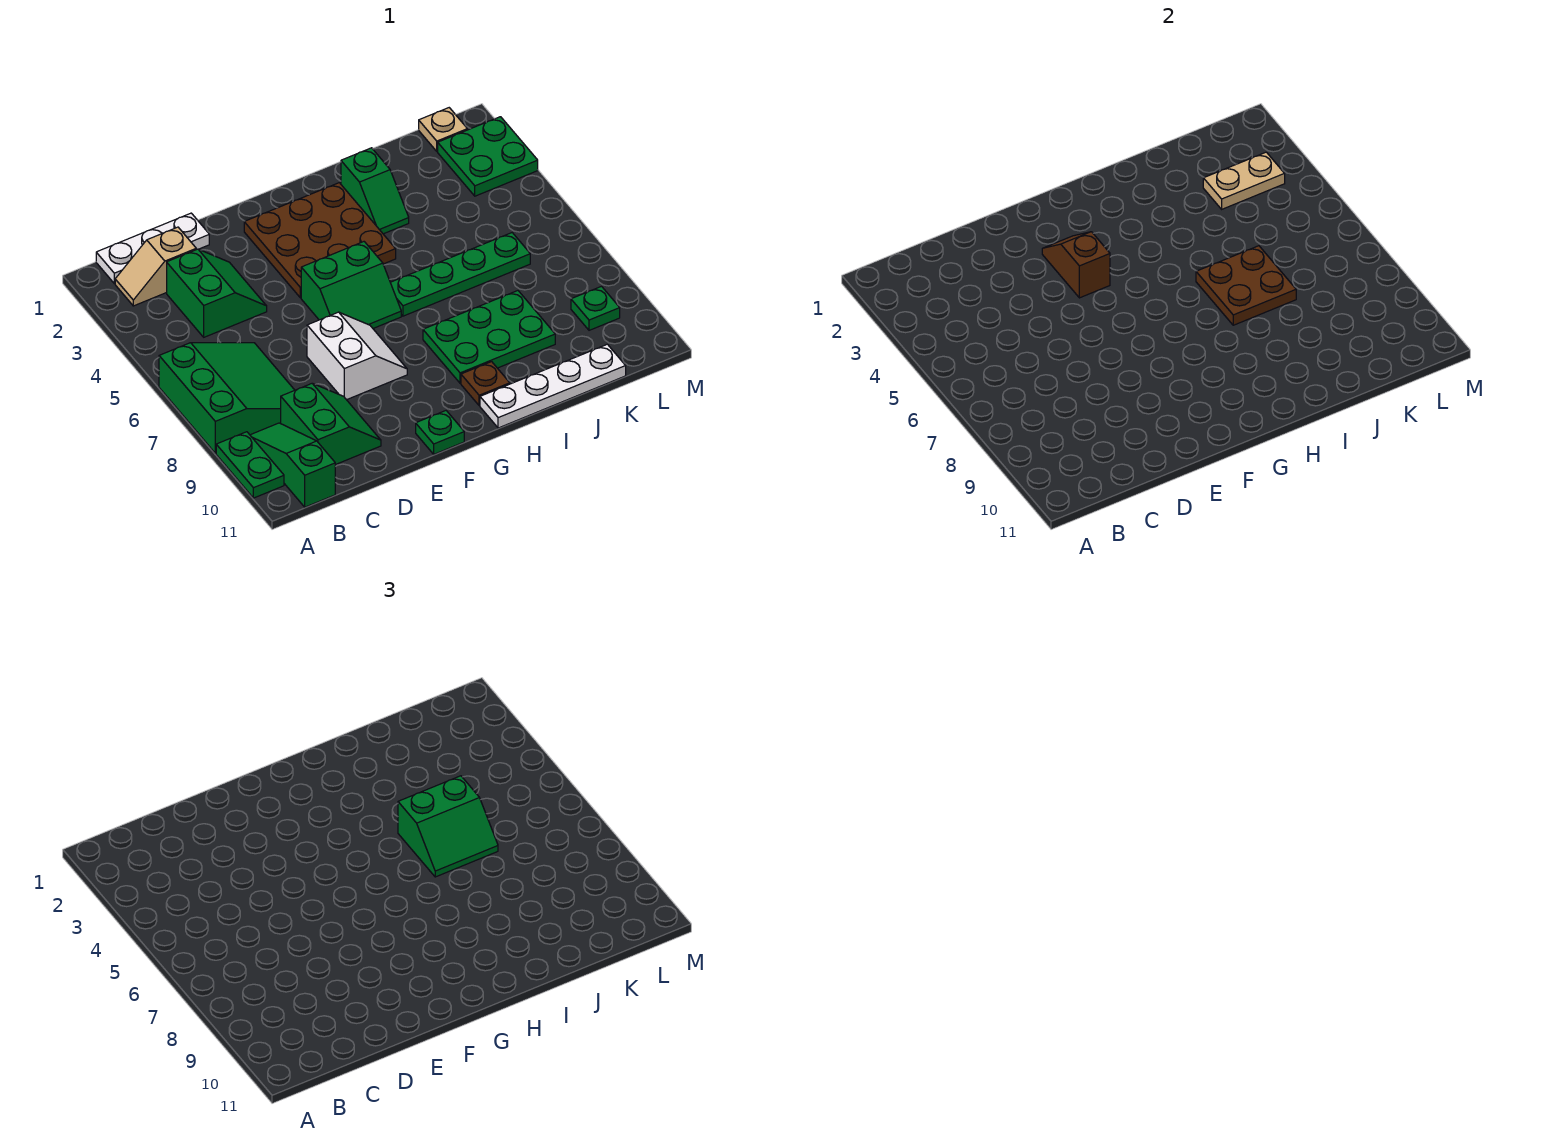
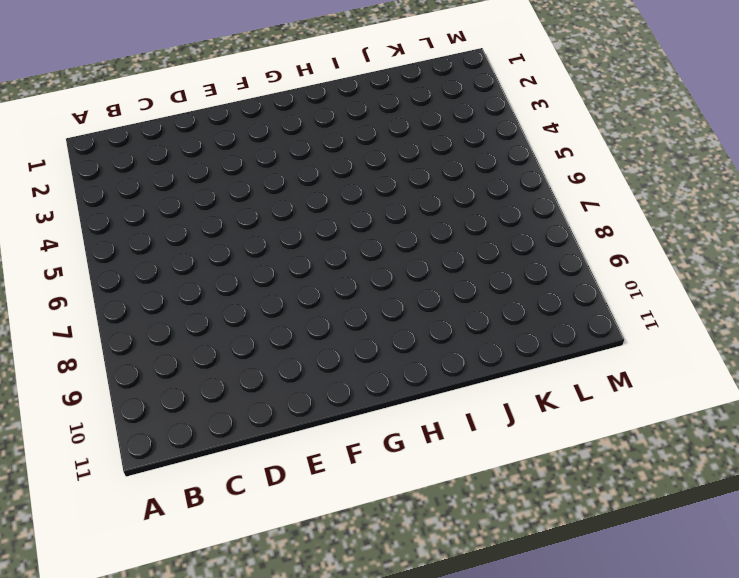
none -> green 3x3 slope [159,343,295,453]
none -> green 1x2 plate [216,432,284,498]
none -> white 1x3 plate [96,213,209,284]

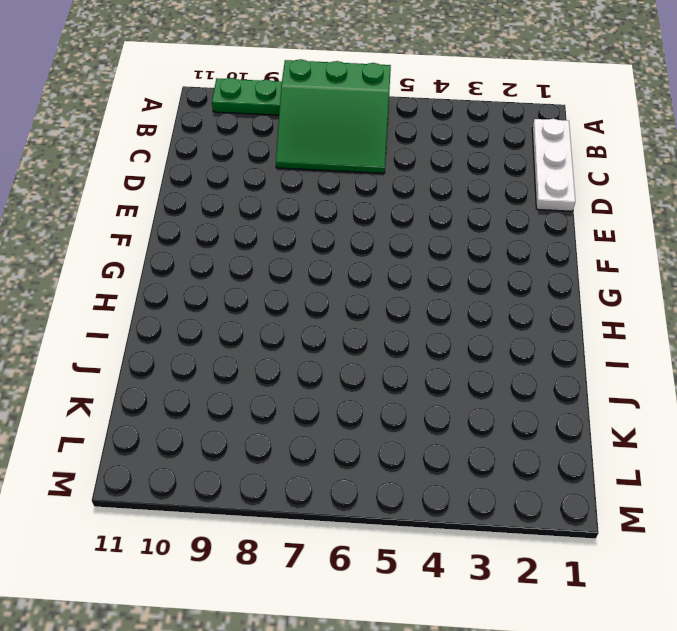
none -> tan 1x2 slope [115,227,196,306]
none -> green 1x3 slope [250,423,335,507]
none -> green 2x2 slope [167,249,267,337]

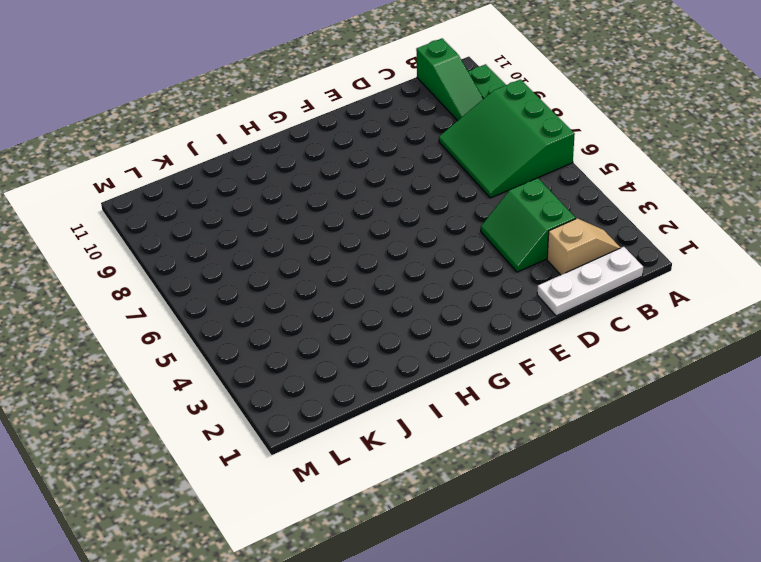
none -> green 2x2 slope [281,384,381,465]
none -> white 2x2 slope [307,312,407,400]
none -> brown 3x3 plate [244,183,396,298]

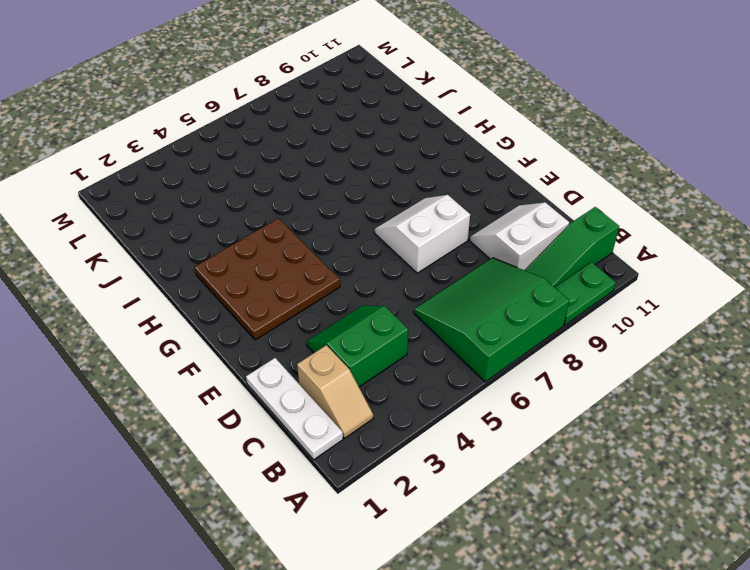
white 2x2 slope [470,202,569,270] -> green 2x2 slope [281,384,381,465]
none -> green 2x2 slope [301,242,401,328]
none -> green 1x1 plate [416,411,464,454]
none -> green 1x4 plate [390,233,530,316]

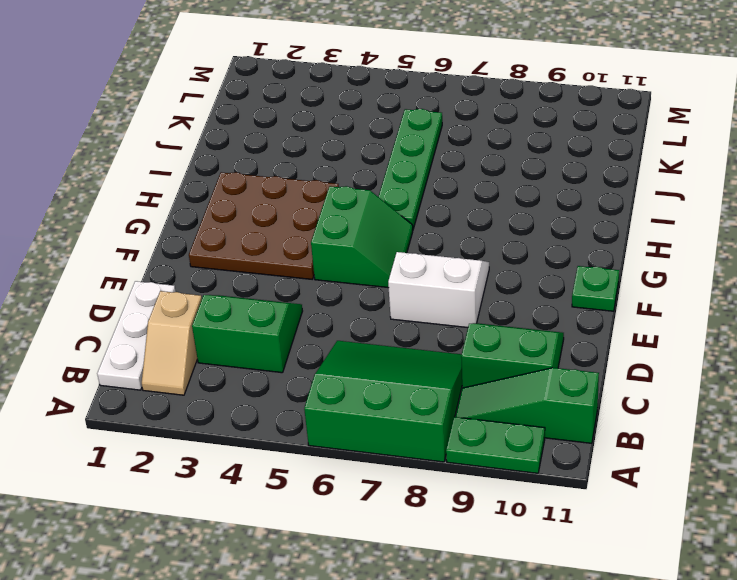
none -> green 2x3 plate [423,291,555,383]
none -> brown 1x1 plate [461,362,510,406]
none -> white 1x4 plate [480,344,626,428]

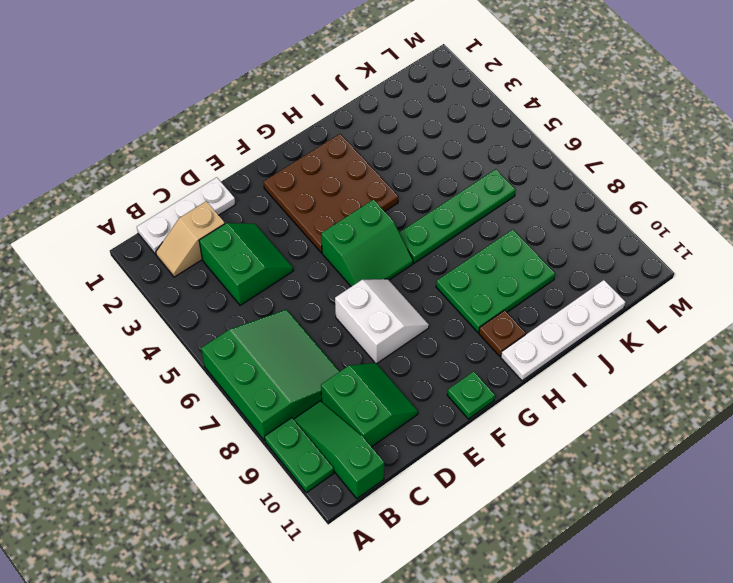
none -> green 1x2 slope [341,148,409,234]
none -> tan 1x1 plate [419,108,467,151]
none -> green 2x2 plate [438,117,538,196]

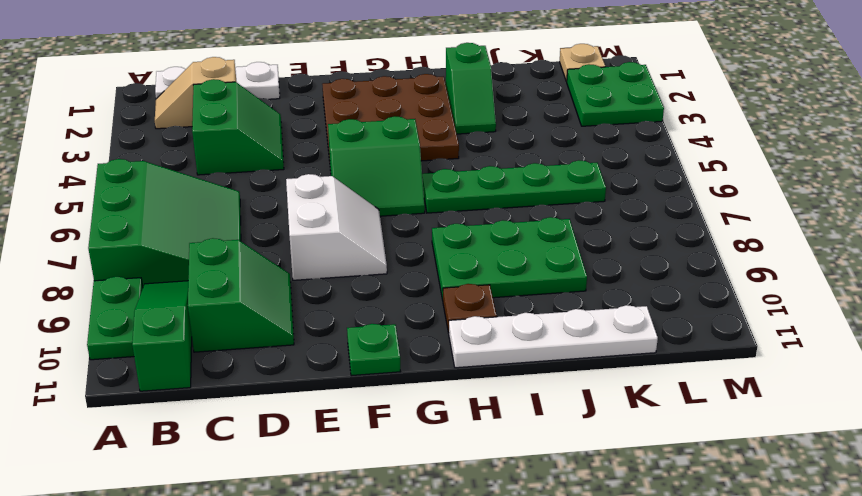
none -> green 1x1 plate [571,286,620,330]
none -> brown 1x2 slope [1042,232,1110,298]
none -> brown 2x2 plate [1196,246,1296,325]

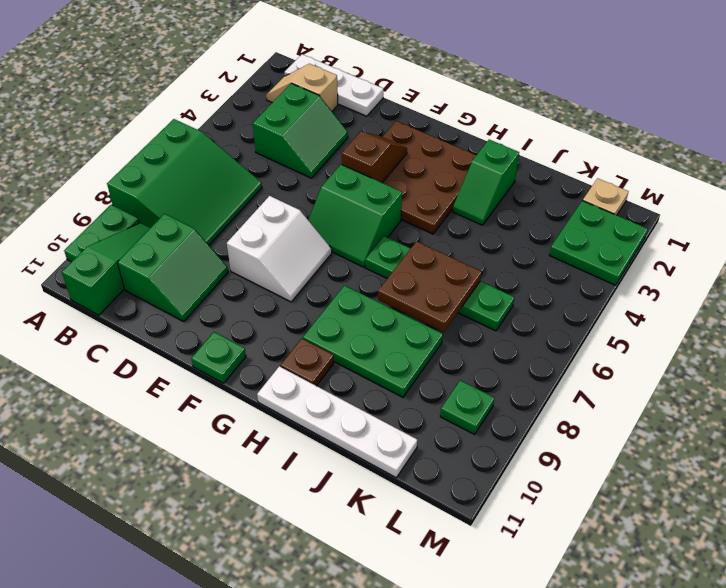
none -> tan 1x2 plate [1203,152,1285,209]
none -> green 2x2 slope [398,776,498,877]

